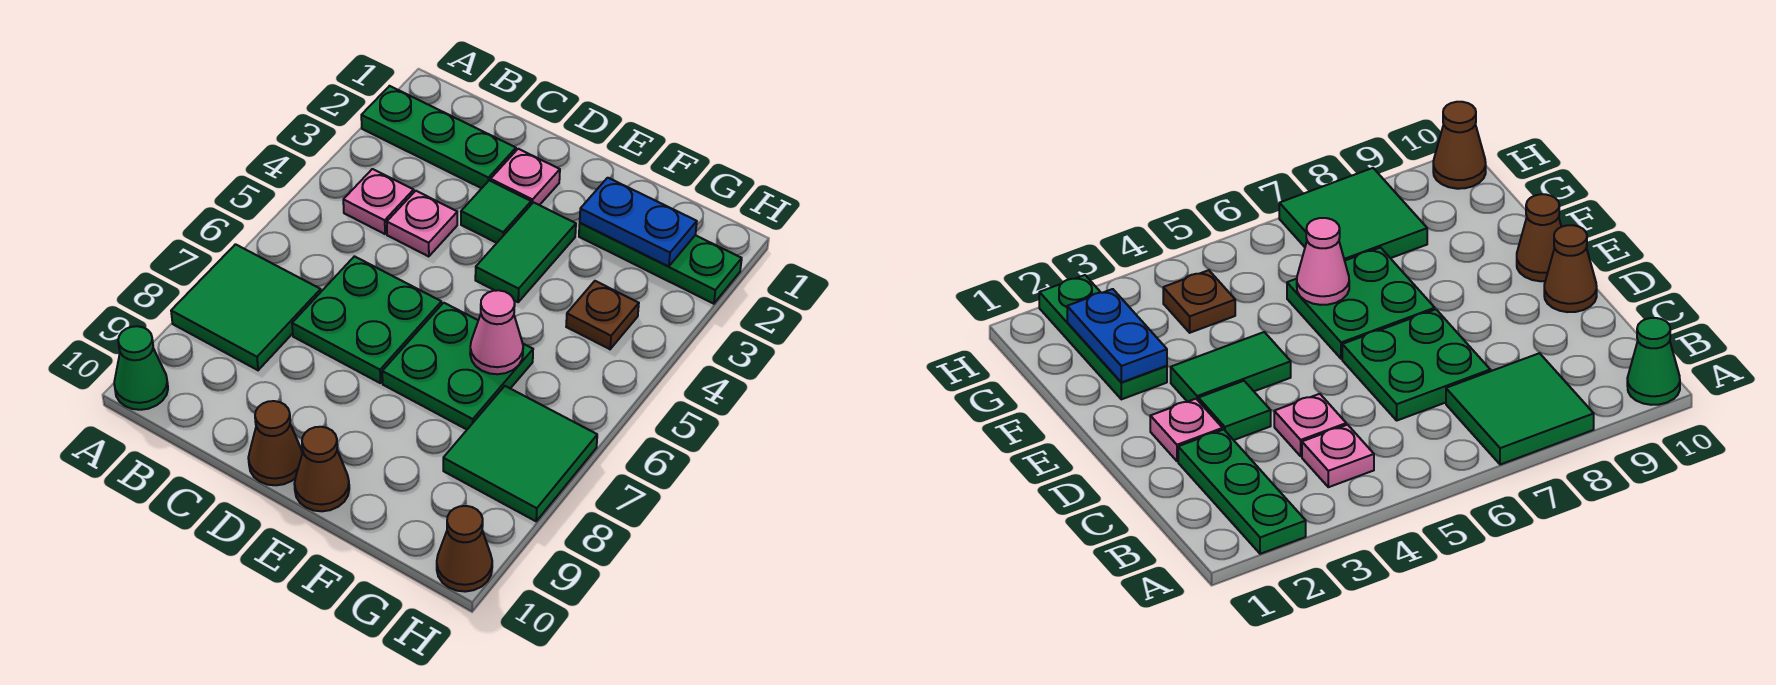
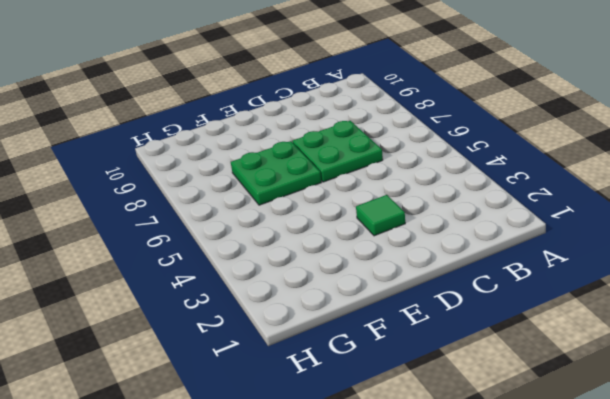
none -> green 1x3 plate [361,86,516,188]
none -> green 2x2 tile [171,244,321,370]
none -> green 1x1 cone [114,326,168,410]

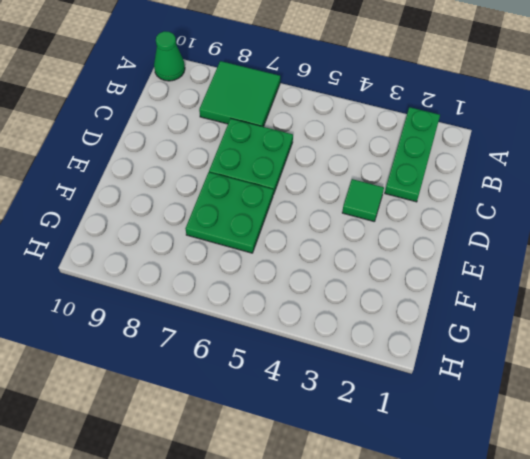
none -> pink 1x1 plate [343,169,414,234]
none -> pink 1x1 plate [387,191,457,257]
none -> pink 1x1 plate [491,149,560,205]

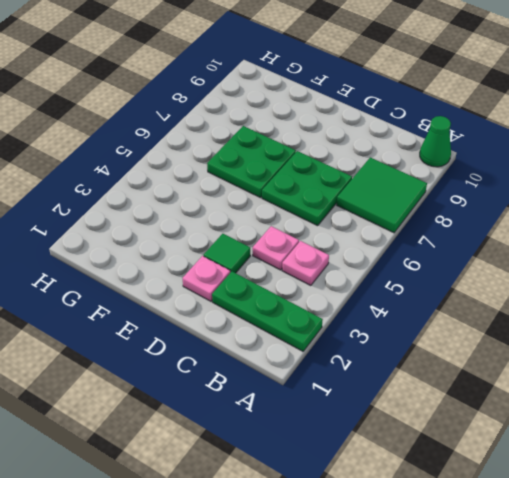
none -> brown 1x1 cone [248,401,302,485]
none -> green 1x2 tile [475,202,576,302]
none -> brown 1x1 cone [294,427,349,511]

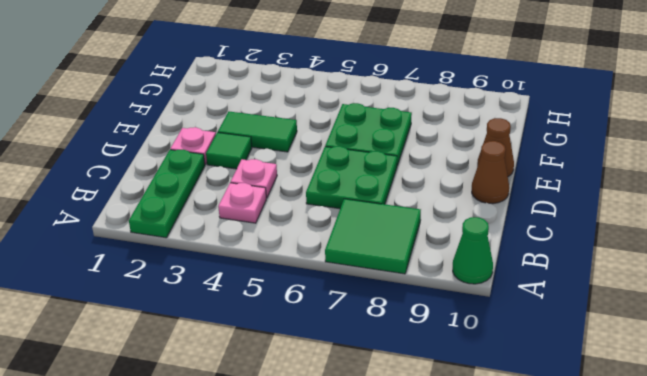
none -> green 1x3 plate [579,223,742,304]
none -> brown 1x1 plate [566,281,639,349]
none -> green 2x2 tile [443,386,597,521]

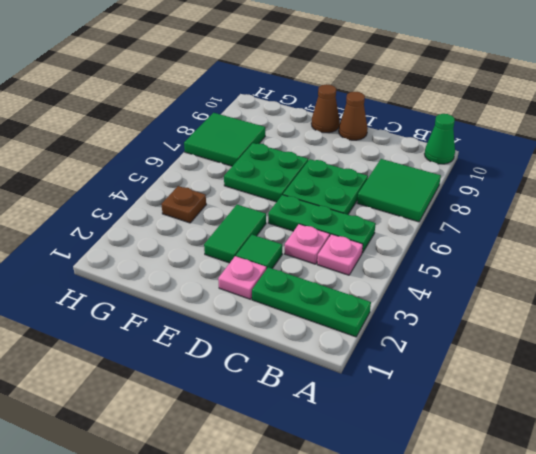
green 1x3 plate [268,195,376,253] -> green 1x3 plate moved to [579,223,742,304]
none -> brown 1x1 cone [437,506,492,592]
none -> blue 1x2 plate [580,178,697,266]
none -> pink 1x1 cone [470,290,523,374]

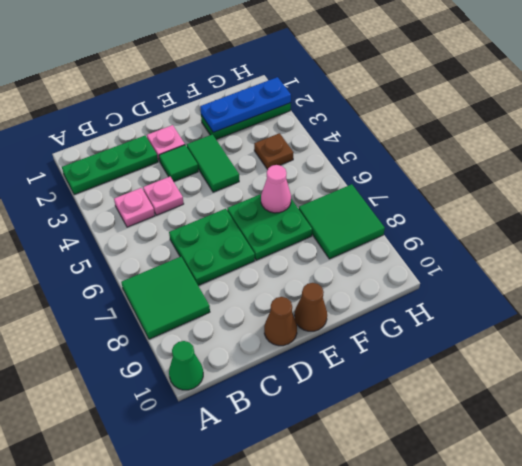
blue 1x3 plate [200,77,291,132] -> blue 1x2 plate [580,178,697,266]
none -> brown 1x1 cone [437,506,492,592]

